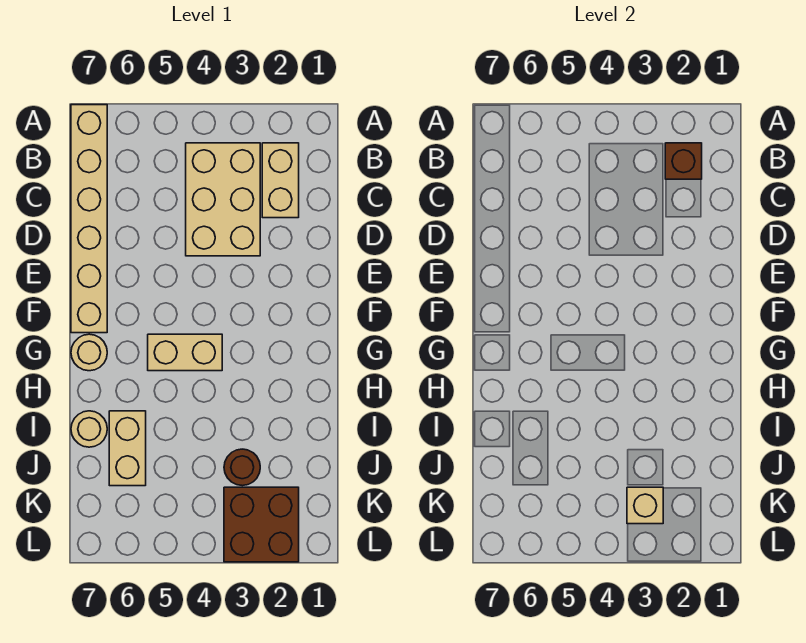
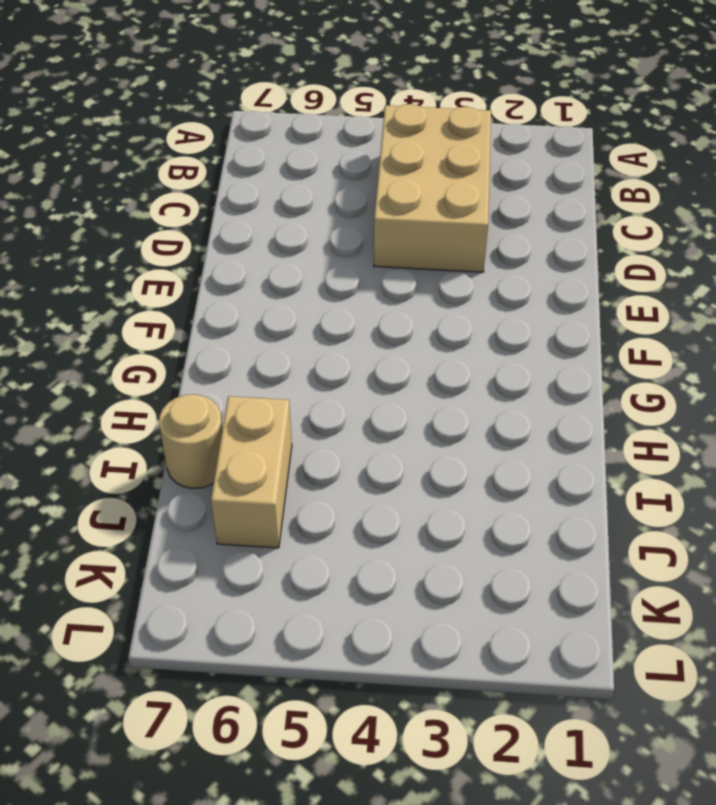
none -> tan 1x6 brick [71,105,107,333]
none -> tan 1x2 brick [262,143,299,218]

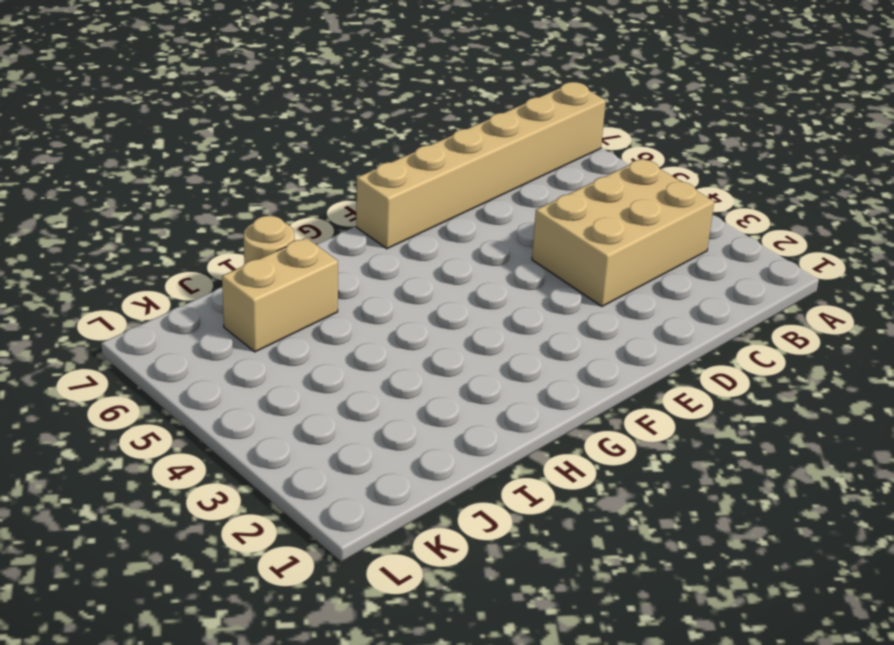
none -> tan 1x2 brick [262,143,299,218]
none -> tan 1x2 brick [148,334,222,371]

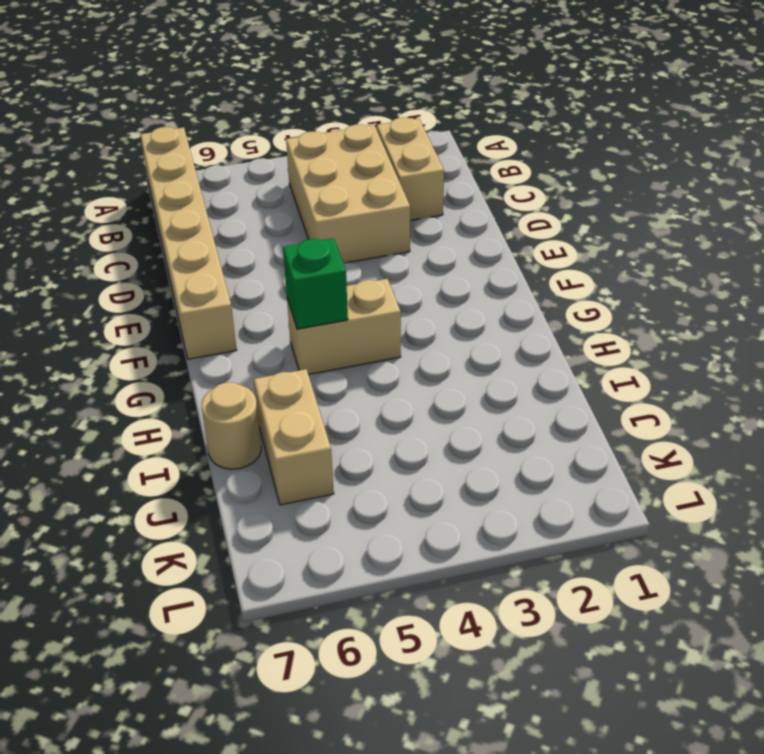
green 1x1 brick [283,238,348,329] -> none
none -> tan 1x1 round brick [71,334,107,371]
none -> brown 1x1 round brick [224,449,260,486]

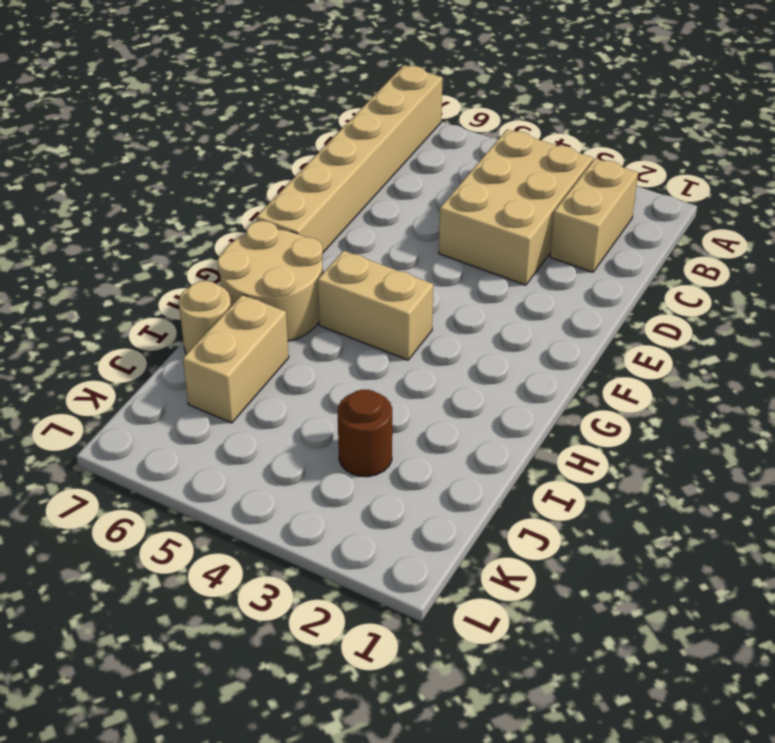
tan 2x2 round brick [218,221,323,341] -> tan 1x1 round brick [71,334,107,371]
none -> brown 2x2 brick [224,487,299,562]
none -> brown 1x1 brick [665,143,702,179]

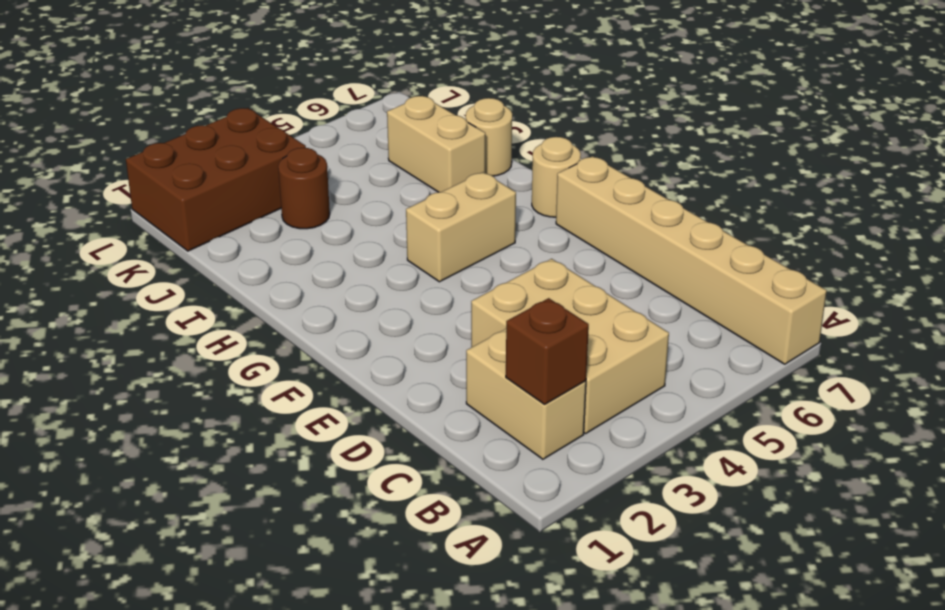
brown 2x3 brick [126,108,306,251] -> brown 2x2 brick [224,487,299,562]
none -> tan 1x1 brick [627,487,663,524]

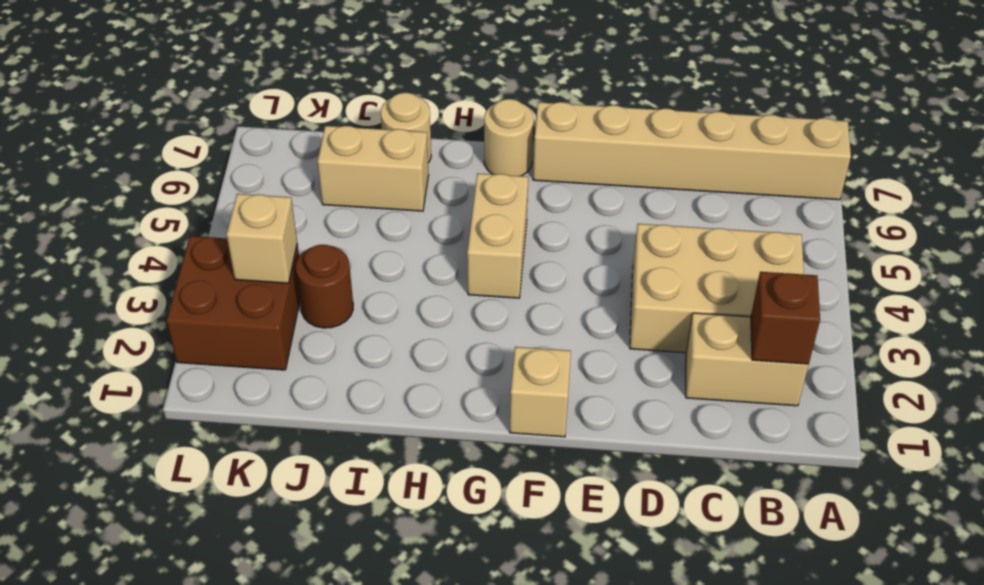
tan 1x1 brick [510,347,571,437] -> none

